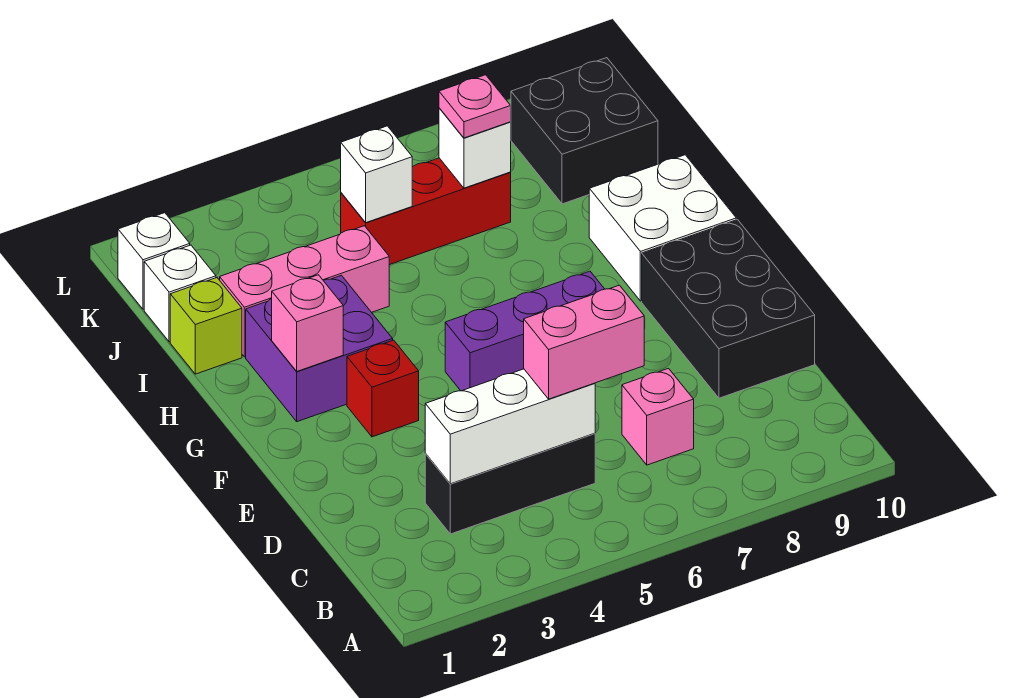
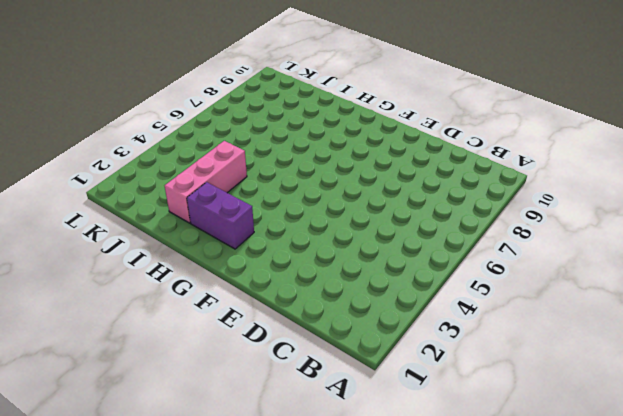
purple 1x2 brick [187,182,254,249] -> purple 2x2 brick [246,275,393,422]
none -> black 1x3 brick [425,433,595,534]
none -> pink 1x1 brick [622,369,694,465]
none -> black 2x3 brick [642,220,815,398]

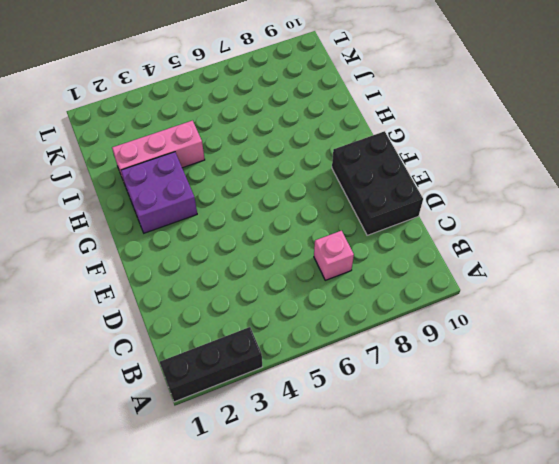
black 1x3 brick [160,327,262,402] -> black 1x3 brick moved to [425,433,595,534]
none -> red 1x1 brick [347,340,419,437]
none -> purple 1x3 brick [445,271,604,391]
none -> white 2x2 brick [589,155,736,301]

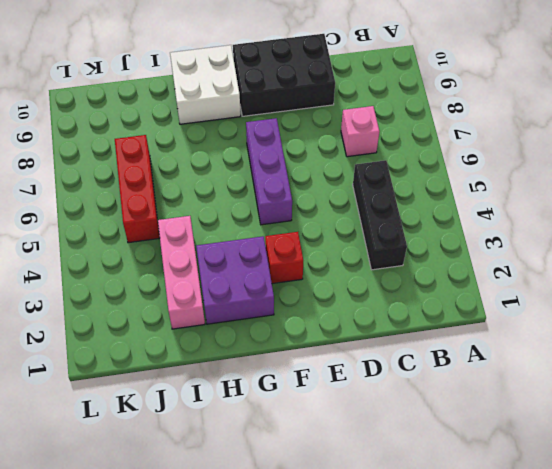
none -> lime 1x1 brick [170,278,242,374]
none -> white 1x1 brick [144,245,216,342]
none -> black 2x2 brick [511,58,658,204]

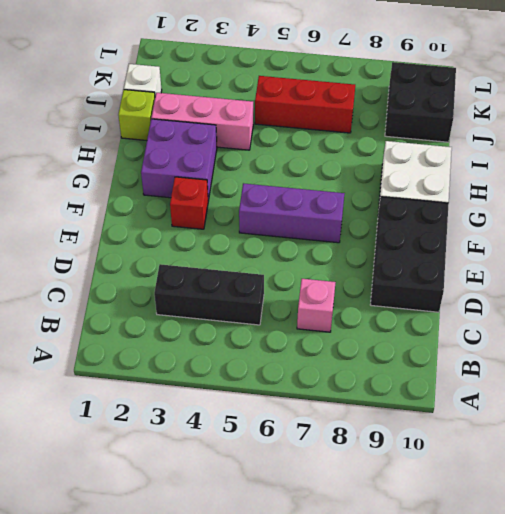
none -> white 1x1 brick [118,213,190,309]
none -> white 1x3 brick [425,369,595,484]
none -> pink 1x1 brick [272,275,343,371]

